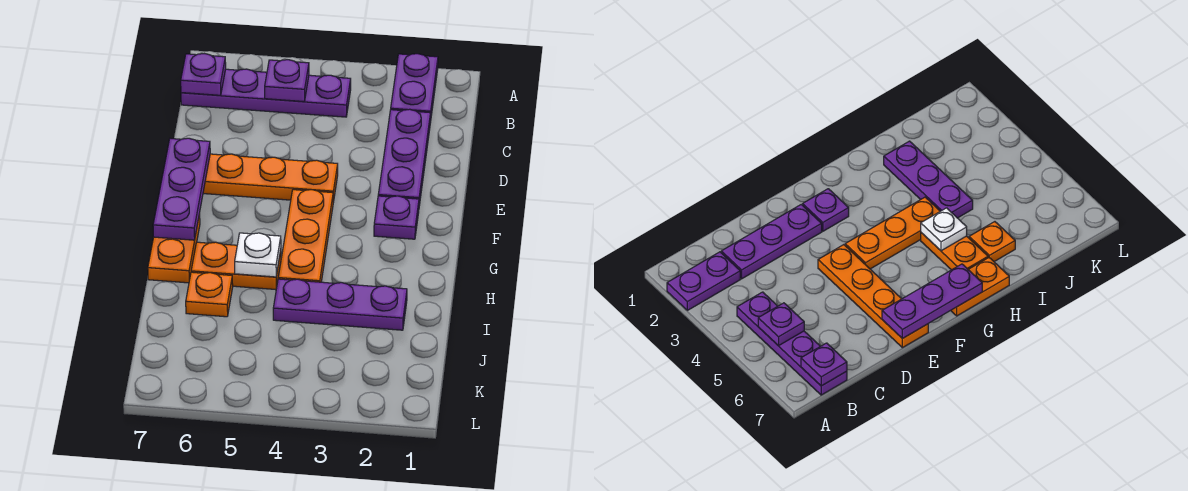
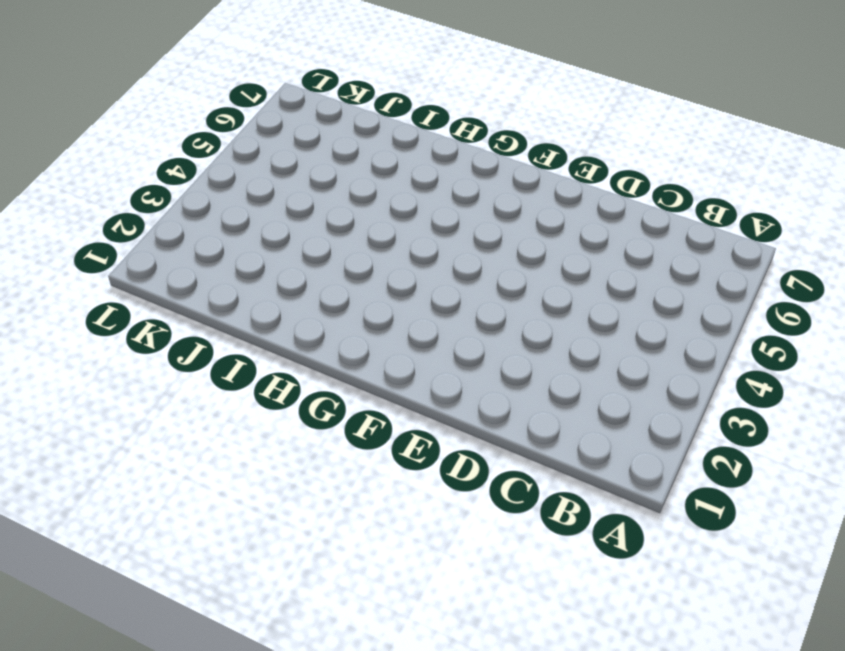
none -> purple 1x2 plate [391,54,438,123]
none -> purple 1x4 plate [181,69,351,117]
none -> purple 1x3 plate [378,109,431,206]

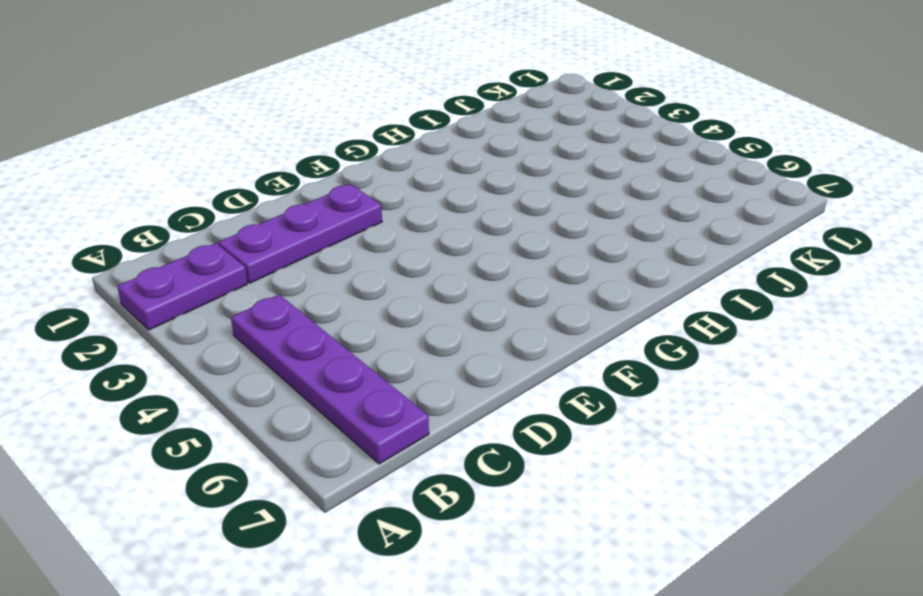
none -> orange 1x4 plate [203,154,338,202]
none -> purple 1x1 plate [374,196,419,239]
none -> orange 1x3 plate [278,190,333,282]

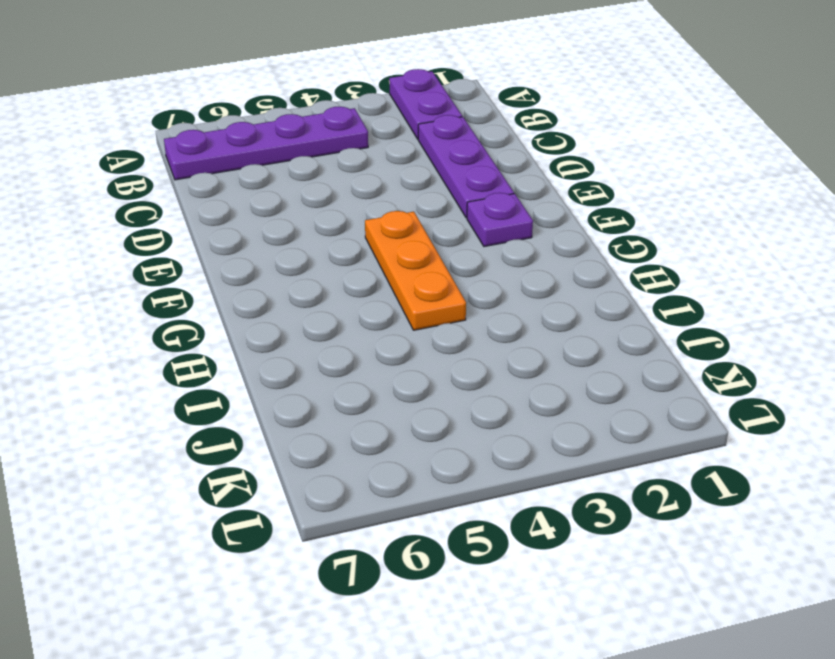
none -> orange 1x4 plate [203,154,338,202]
none -> orange 1x2 plate [148,214,200,283]
none -> orange 1x2 plate [191,242,281,290]

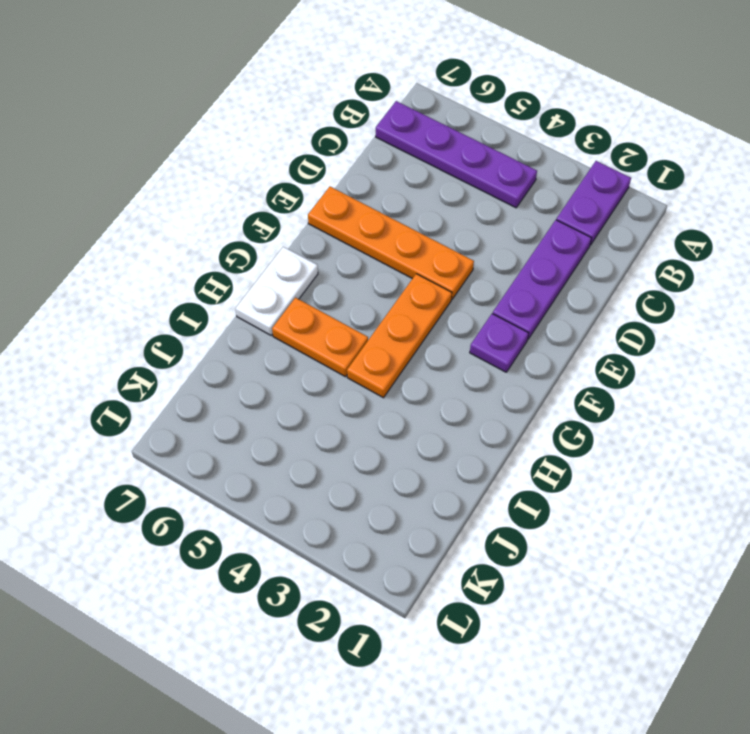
white 1x2 plate [235,247,318,335] -> orange 1x2 plate [148,214,200,283]
none -> purple 1x3 plate [273,279,407,330]
none -> orange 1x1 plate [186,272,233,317]
none -> purple 1x1 plate [265,60,309,102]

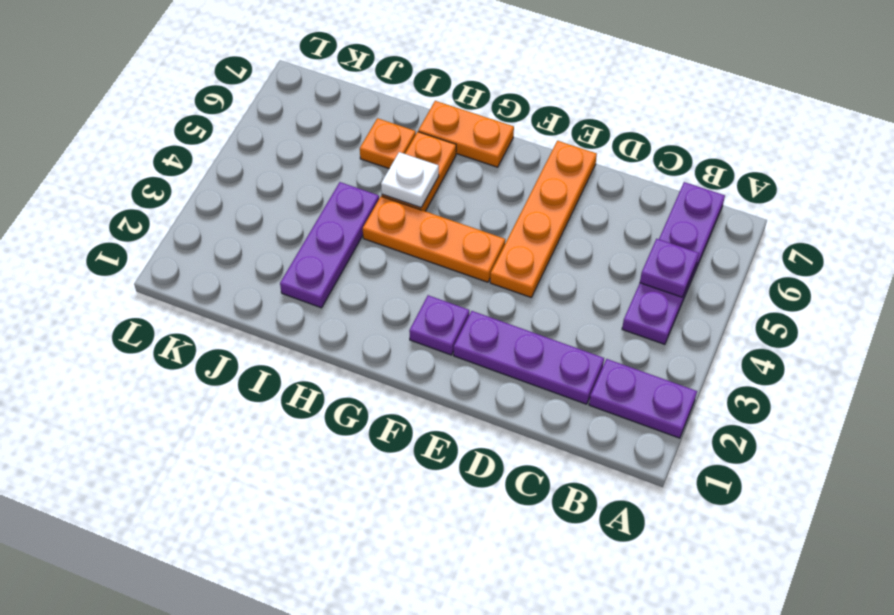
none -> purple 1x1 plate [181,54,226,95]
none -> purple 1x3 plate [153,138,210,240]

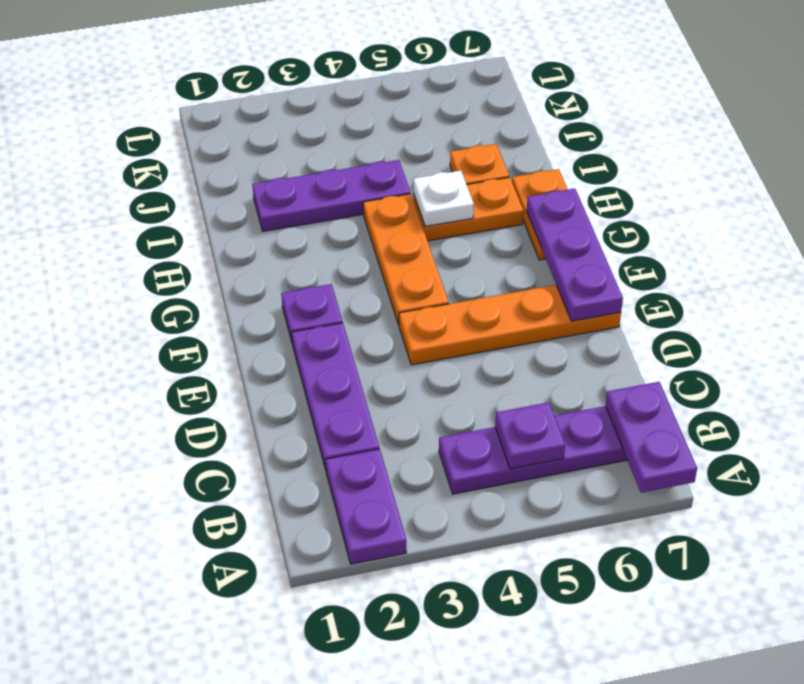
purple 1x2 plate [606,382,697,493] -> purple 1x1 plate [181,54,226,95]

